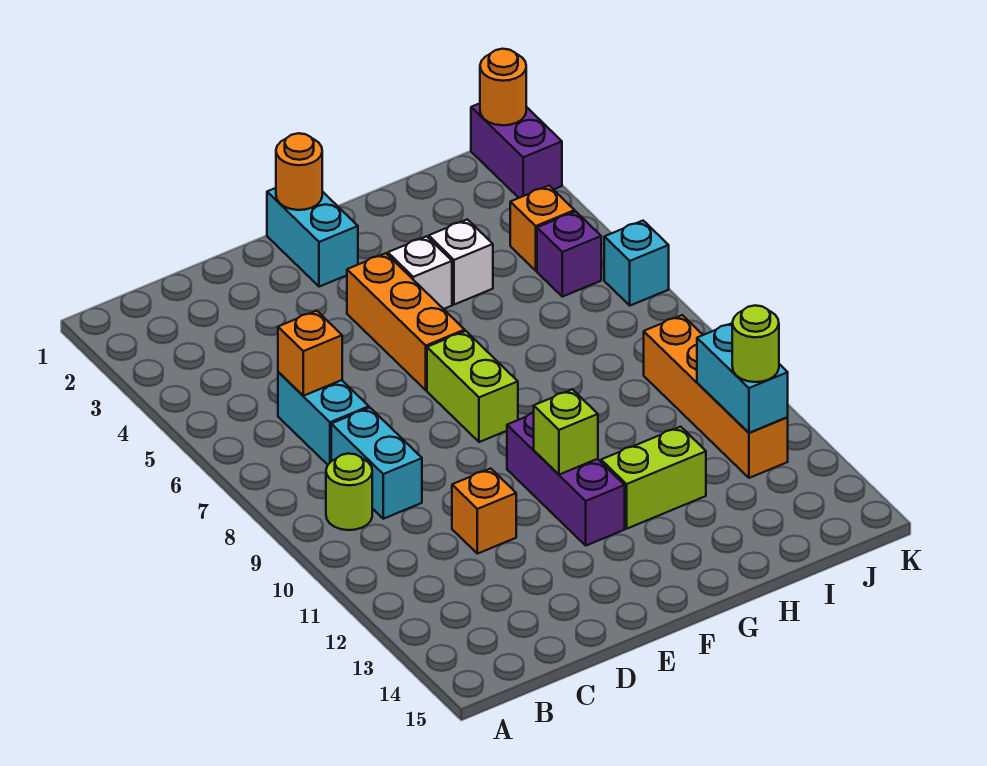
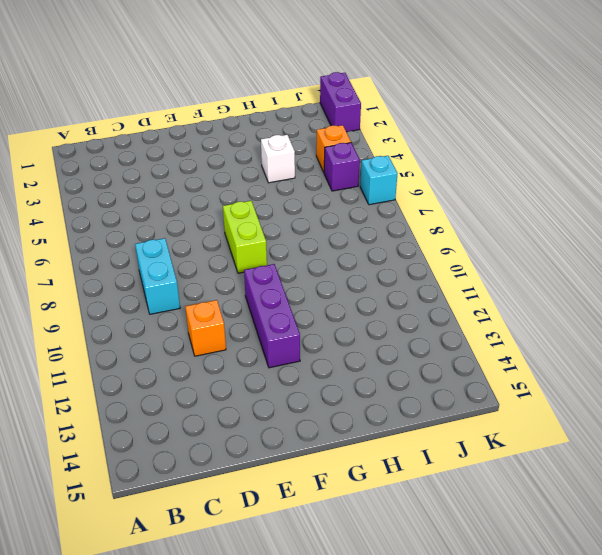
none -> lime 1x1 round brick [326,454,372,530]
none -> cyan 1x2 brick [278,372,369,465]
none -> cyan 1x2 brick [267,188,358,287]

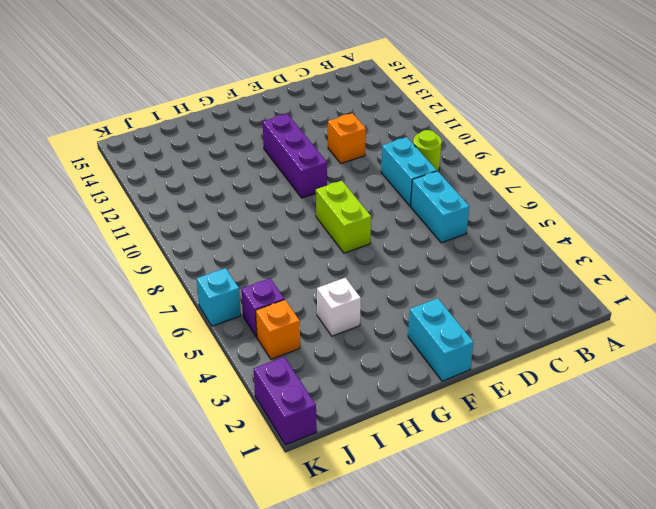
none -> orange 1x3 brick [347,253,465,390]
none -> white 1x1 brick [388,236,452,309]
none -> lime 1x2 brick [601,427,706,529]

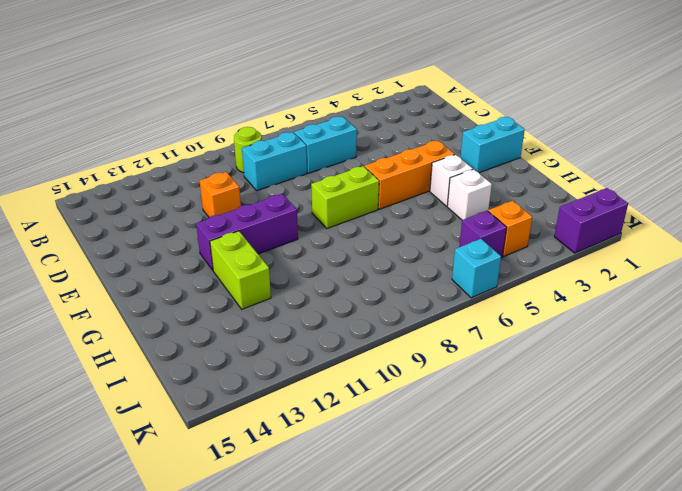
none -> orange 1x4 brick [644,315,788,478]
none -> orange 1x1 brick [278,311,342,396]
none -> orange 1x1 round brick [276,133,322,210]

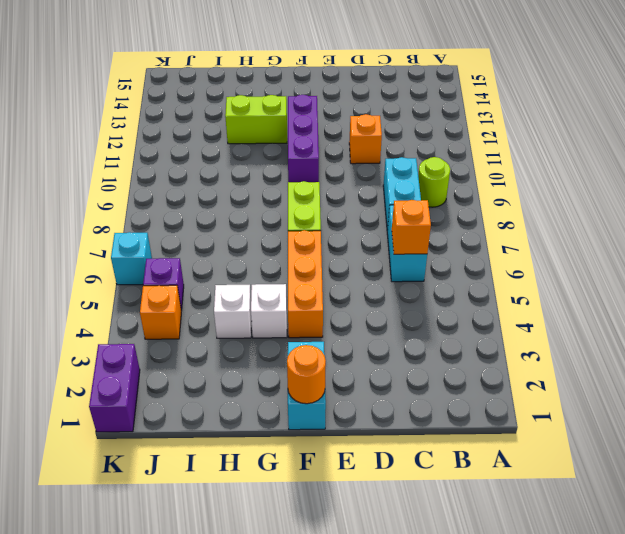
none -> orange 1x4 brick [644,315,788,478]
none -> lime 1x1 brick [534,389,598,475]
none -> cyan 1x2 brick [697,323,788,433]

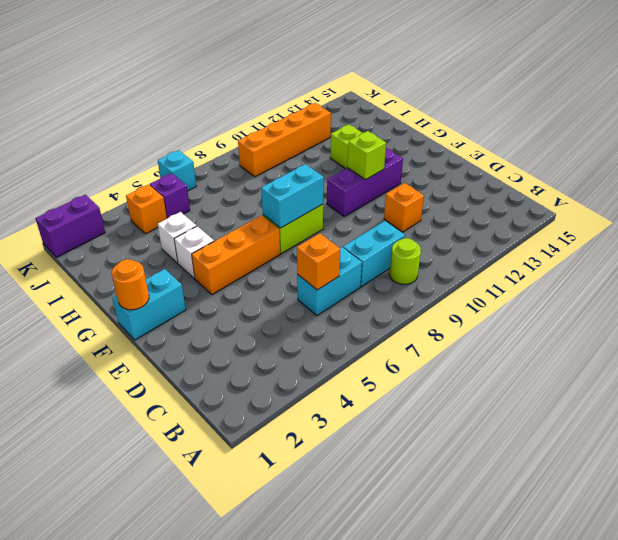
cyan 1x2 brick [261,164,324,228] -> cyan 1x2 brick moved to [697,323,788,433]
none -> orange 1x1 round brick [480,49,526,125]
none -> lime 1x1 round brick [732,306,779,382]

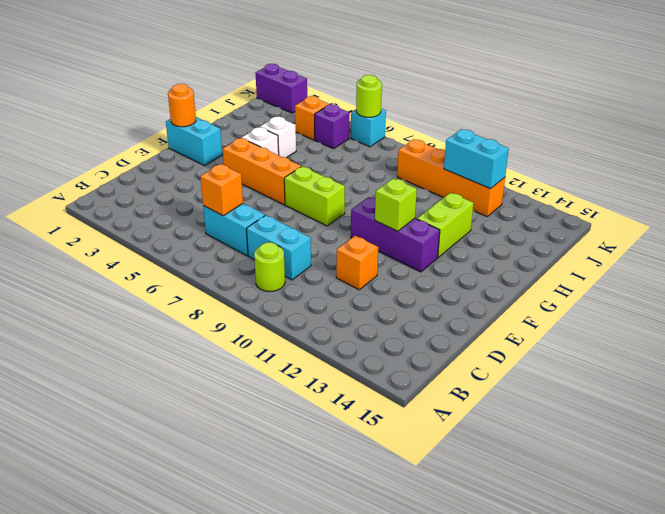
lime 1x1 round brick [356,75,382,117] -> lime 1x1 round brick moved to [732,306,779,382]
none -> orange 1x1 round brick [480,49,526,125]

